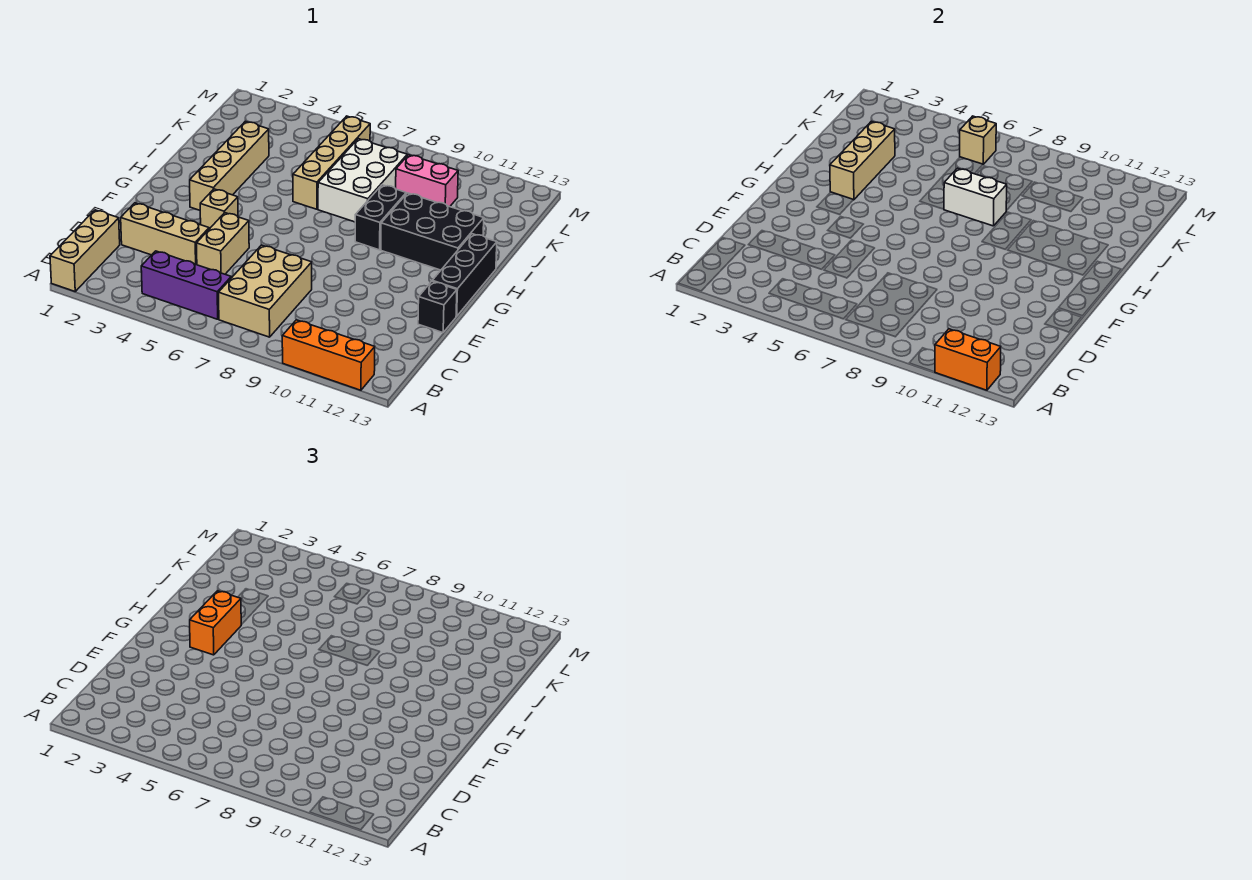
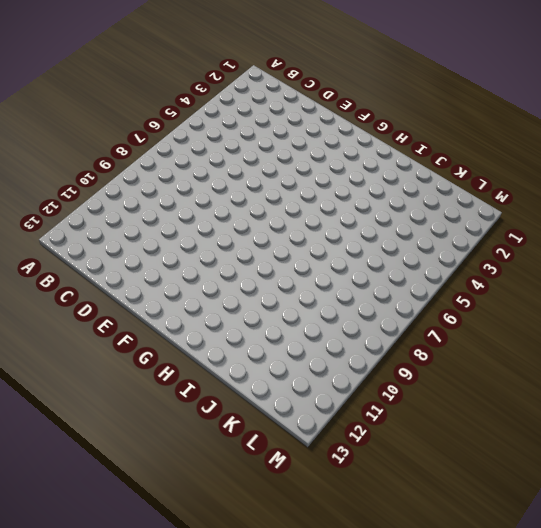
none -> tan 1x3 brick [50,210,120,291]
none -> orange 1x3 brick [282,320,375,390]
none -> purple 1x3 brick [141,251,231,319]

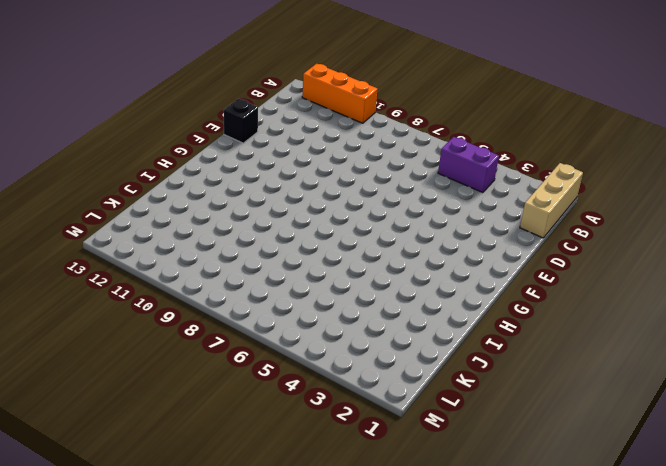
purple 1x2 brick [438,137,499,193] -> purple 1x3 brick [141,251,231,319]
none -> tan 2x3 brick [219,245,312,337]
none -> tan 1x3 brick [121,203,209,265]
none -> tan 1x2 brick [196,213,249,274]

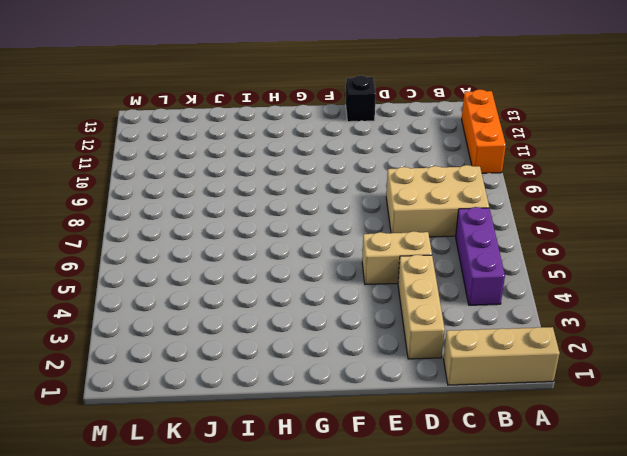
none -> tan 1x1 brick [200,189,238,229]
none -> black 1x3 brick [433,234,497,316]
none -> tan 1x4 brick [190,121,269,210]

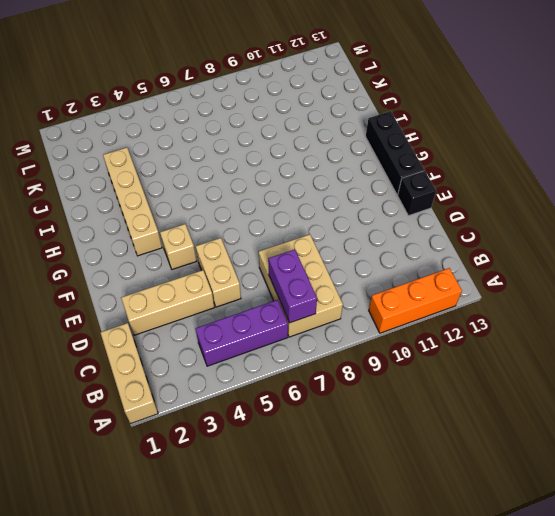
purple 1x2 brick [268,249,317,323] -> none
none -> black 1x2 brick [355,185,406,250]
none -> black 2x3 brick [381,193,484,270]
none -> tan 1x4 brick [293,116,370,209]

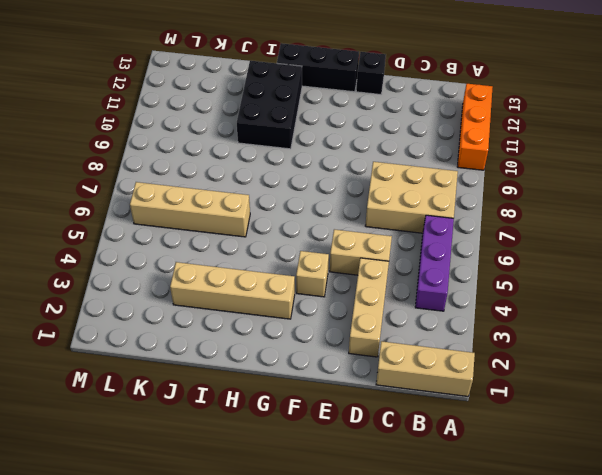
none -> black 1x2 brick [355,185,406,250]
none -> white 2x3 brick [318,139,407,222]
none -> pink 1x2 brick [396,155,458,207]

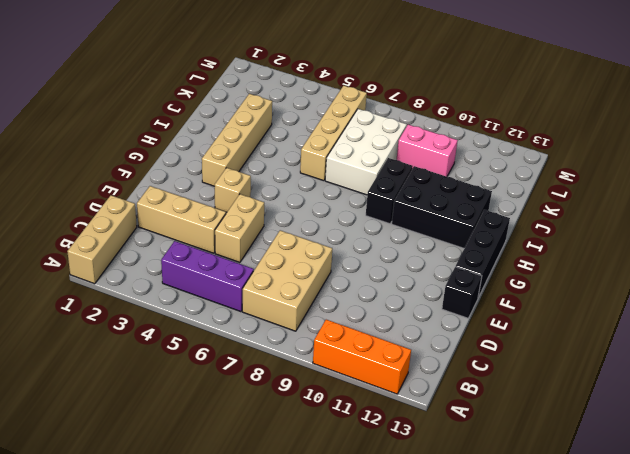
none -> orange 1x2 brick [935,329,1001,390]
none -> tan 1x3 brick [830,121,895,200]
none -> white 1x2 brick [944,168,1007,226]

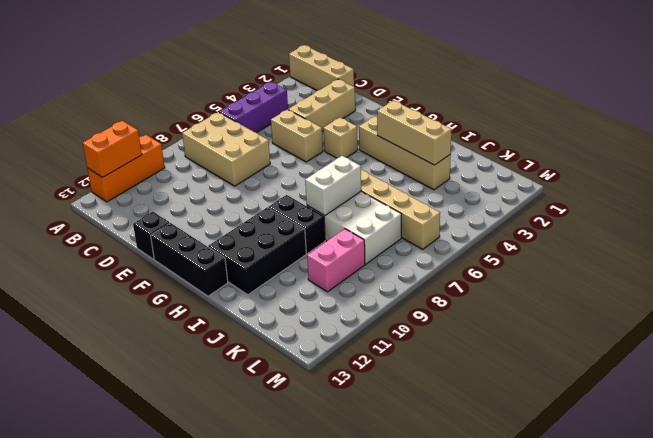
none -> tan 1x1 brick [960,116,996,164]
none -> orange 1x2 brick [190,591,241,655]

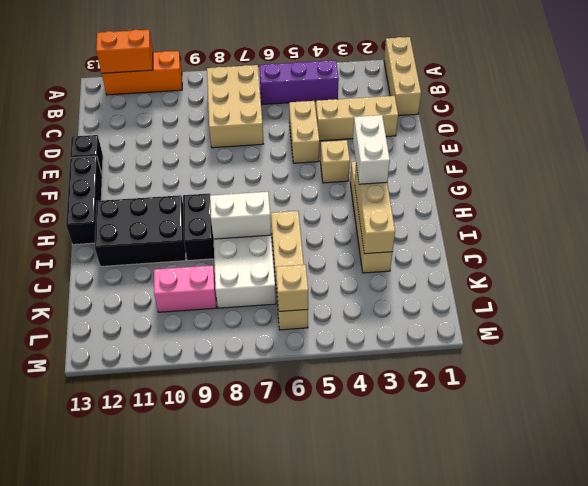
white 1x2 brick [353,115,390,184] -> orange 1x2 brick [190,591,241,655]

